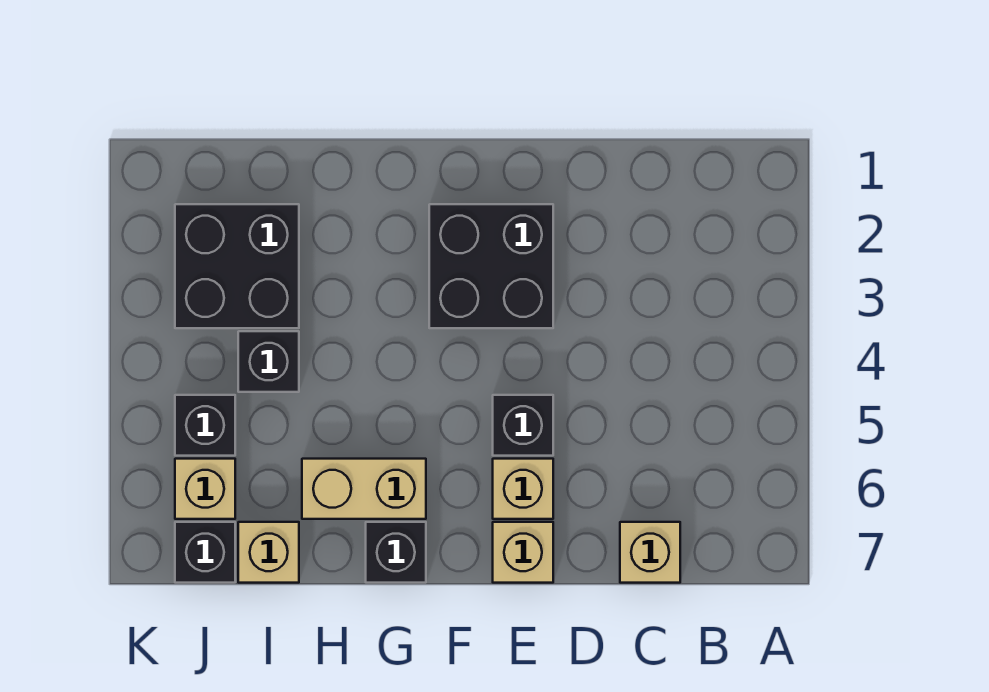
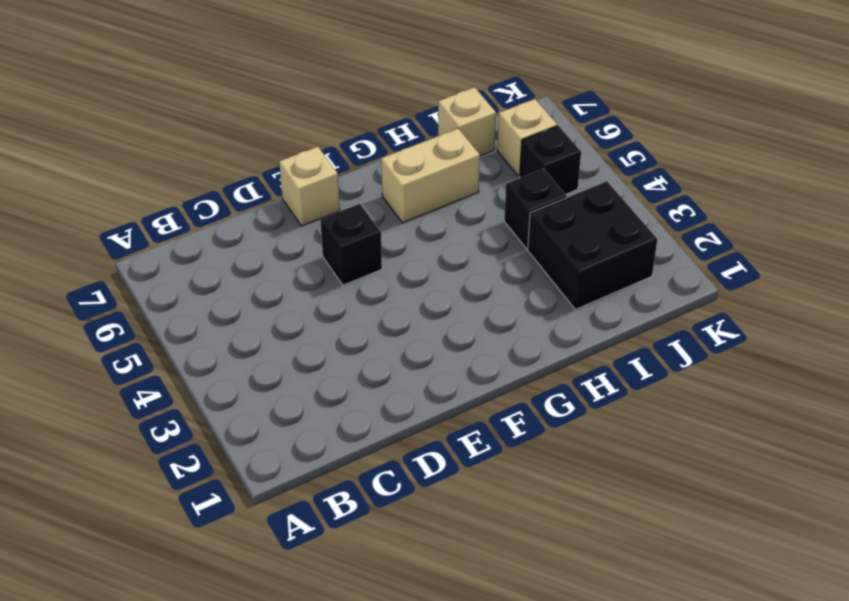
none -> tan 1x1 brick [620,522,680,583]
none -> black 2x2 brick [429,204,553,328]
none -> tan 1x1 brick [493,459,553,519]

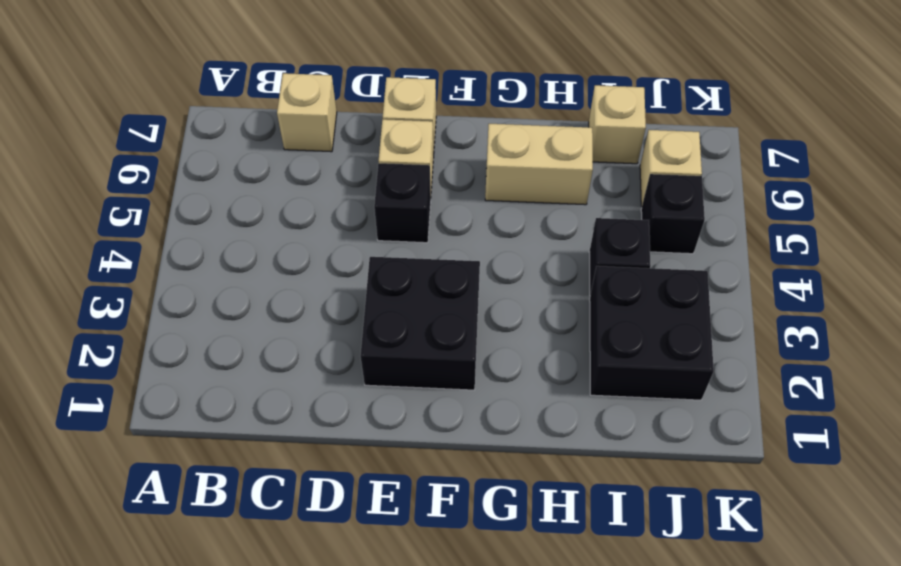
none -> black 1x1 brick [366,522,426,583]
none -> black 1x1 brick [175,522,235,583]

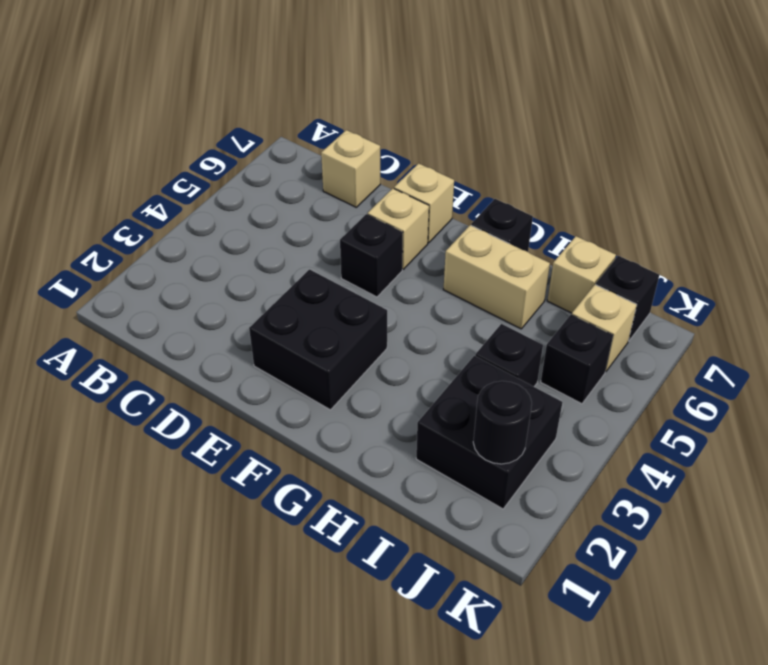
black 1x1 round brick [473,381,532,464] -> none

